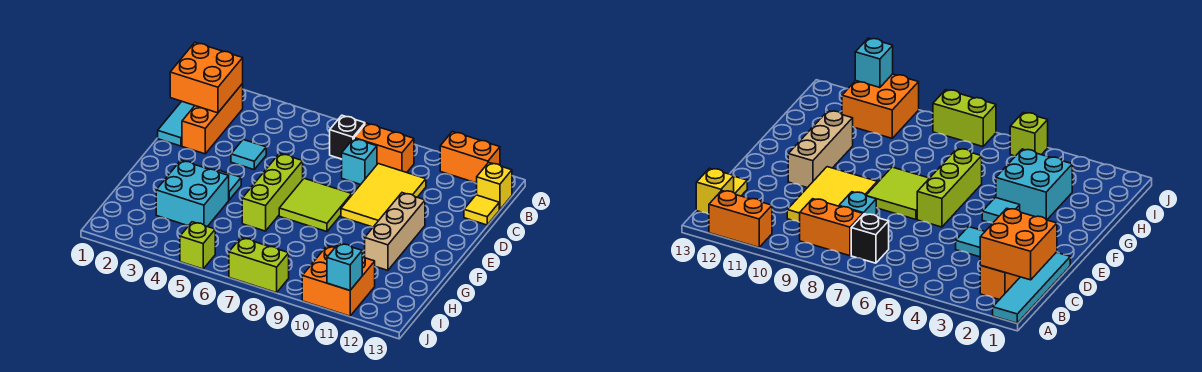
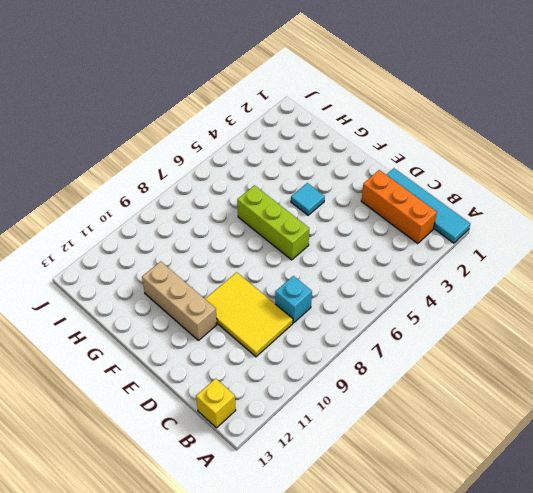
none -> orange 1x2 brick [440,131,500,183]
none -> black 1x1 brick [330,115,365,159]
none -> orange 1x2 brick [354,123,414,173]

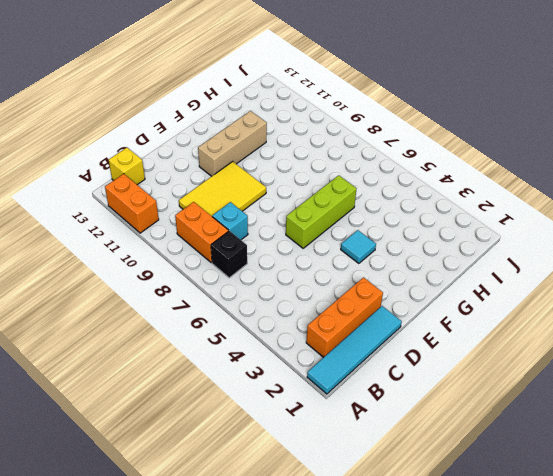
none -> yellow 1x1 tile [464,195,499,225]
none -> cyan 1x1 tile [231,140,266,169]
none -> lime 2x2 tile [279,178,352,232]

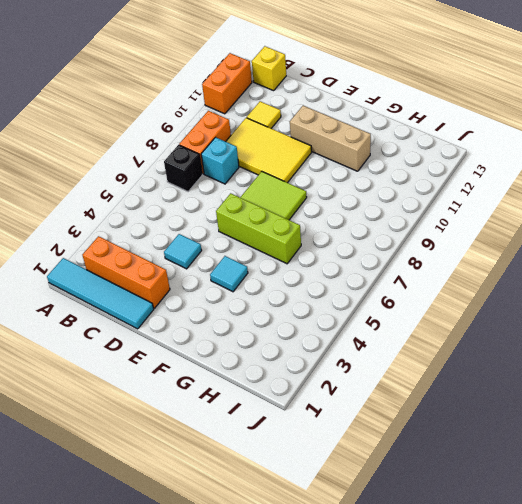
yellow 1x1 tile [247,101,281,128] -> yellow 1x1 tile moved to [464,195,499,225]
none -> cyan 2x2 brick [156,160,229,227]
none -> orange 2x2 brick [302,246,375,316]
none -> lime 1x1 brick [180,222,215,269]

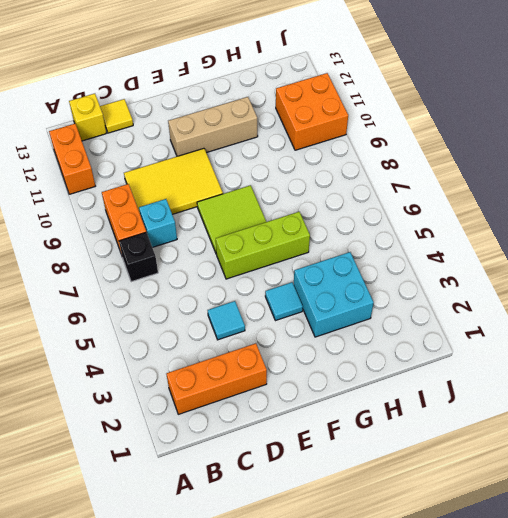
none -> cyan 1x4 tile [158,101,195,146]
none -> lime 1x1 brick [180,222,215,269]
none -> lime 1x2 brick [229,238,289,293]

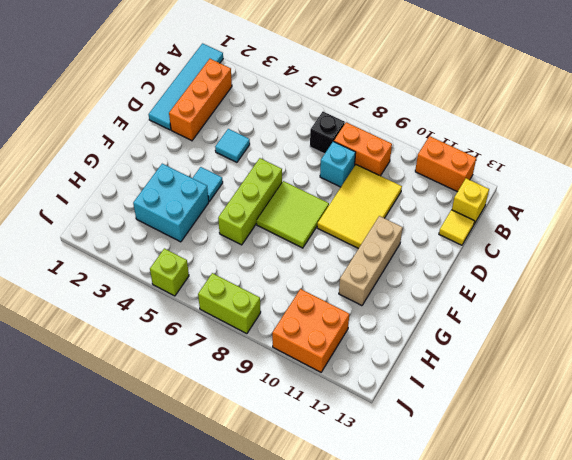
none -> orange 2x2 brick [170,42,243,113]
none -> cyan 1x1 brick [327,243,362,290]

